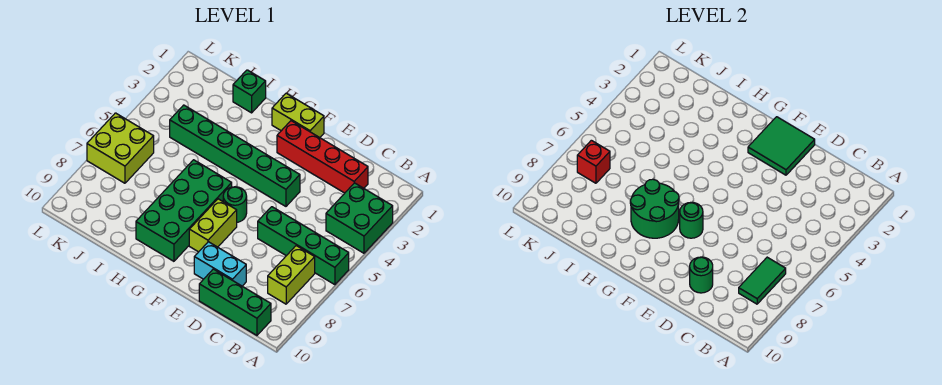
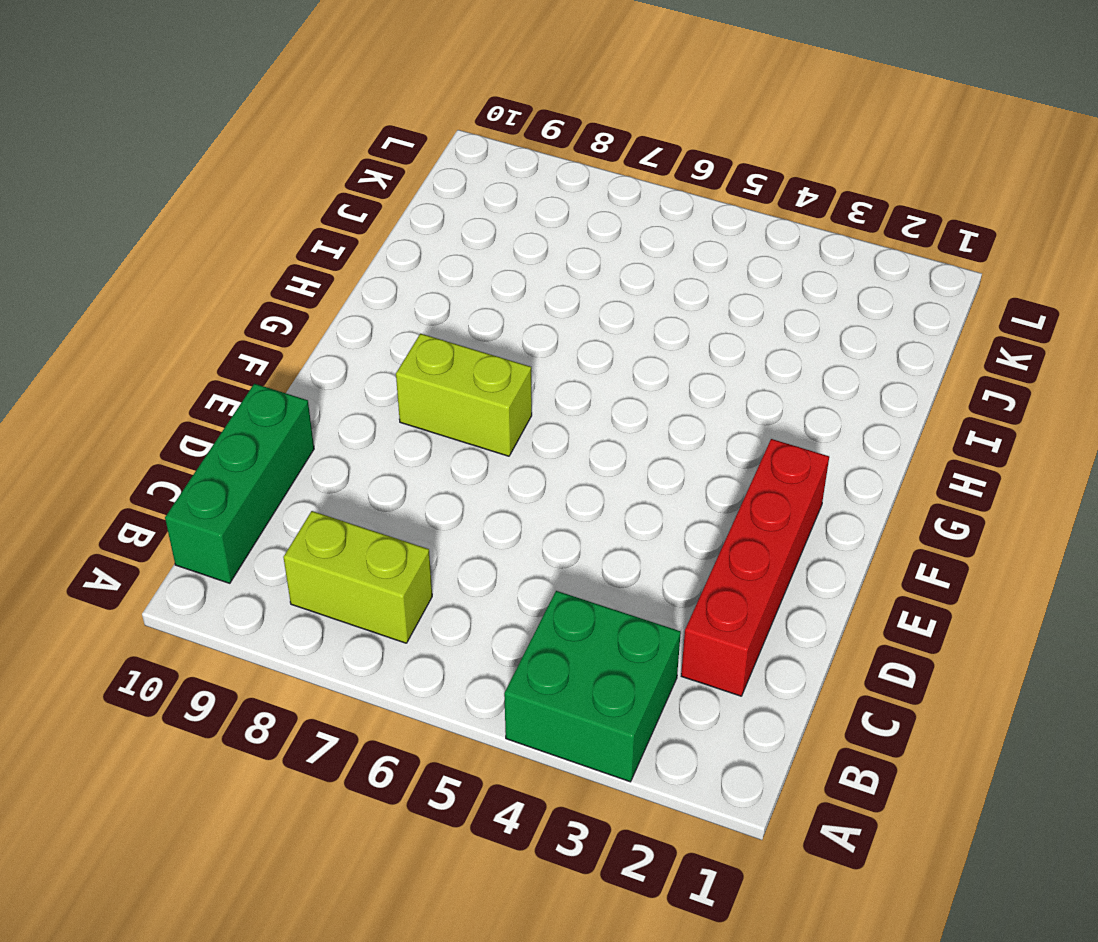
none -> green 1x4 brick [258,207,349,285]
none -> cyan 1x2 brick [194,242,246,286]
none -> green 1x6 brick [170,105,300,206]

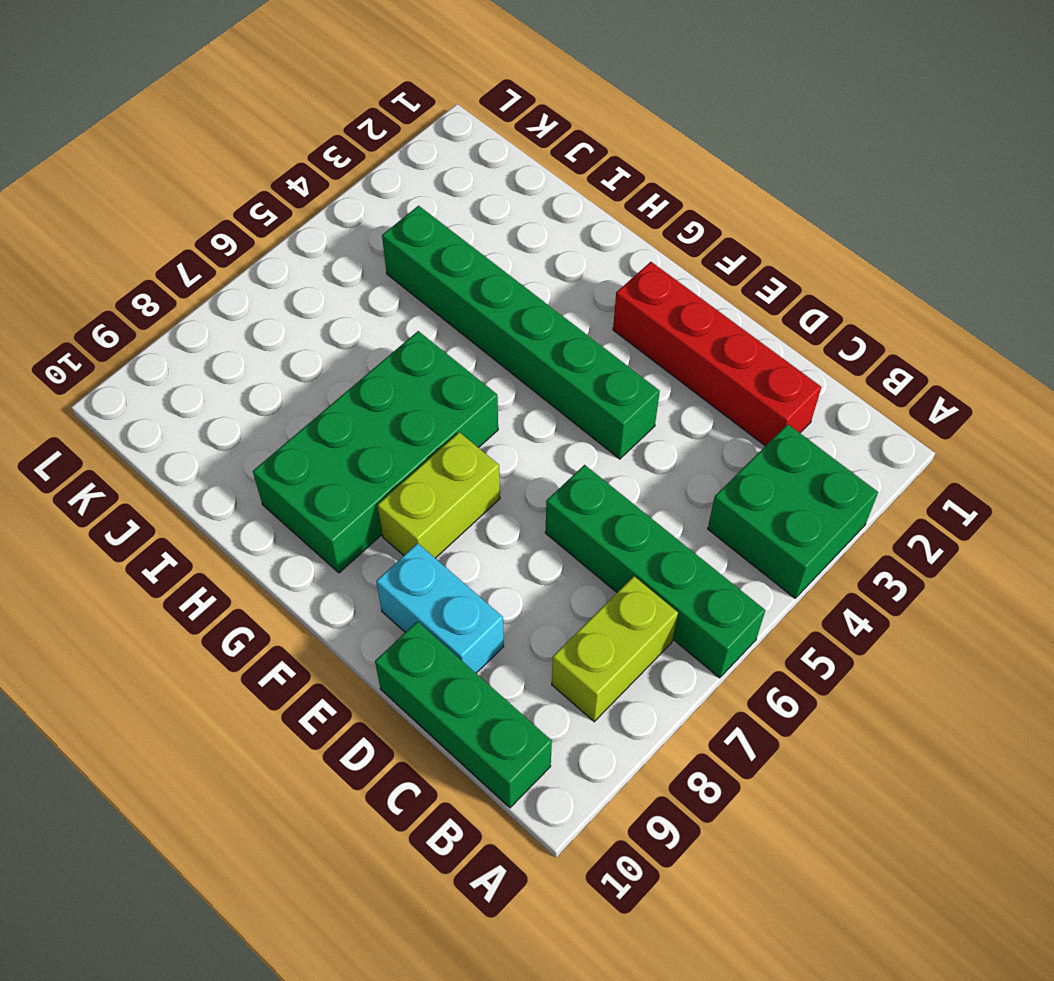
none -> lime 1x2 brick [272,93,324,138]
none -> green 1x1 round brick [223,187,247,222]
none -> green 1x1 brick [233,70,266,113]

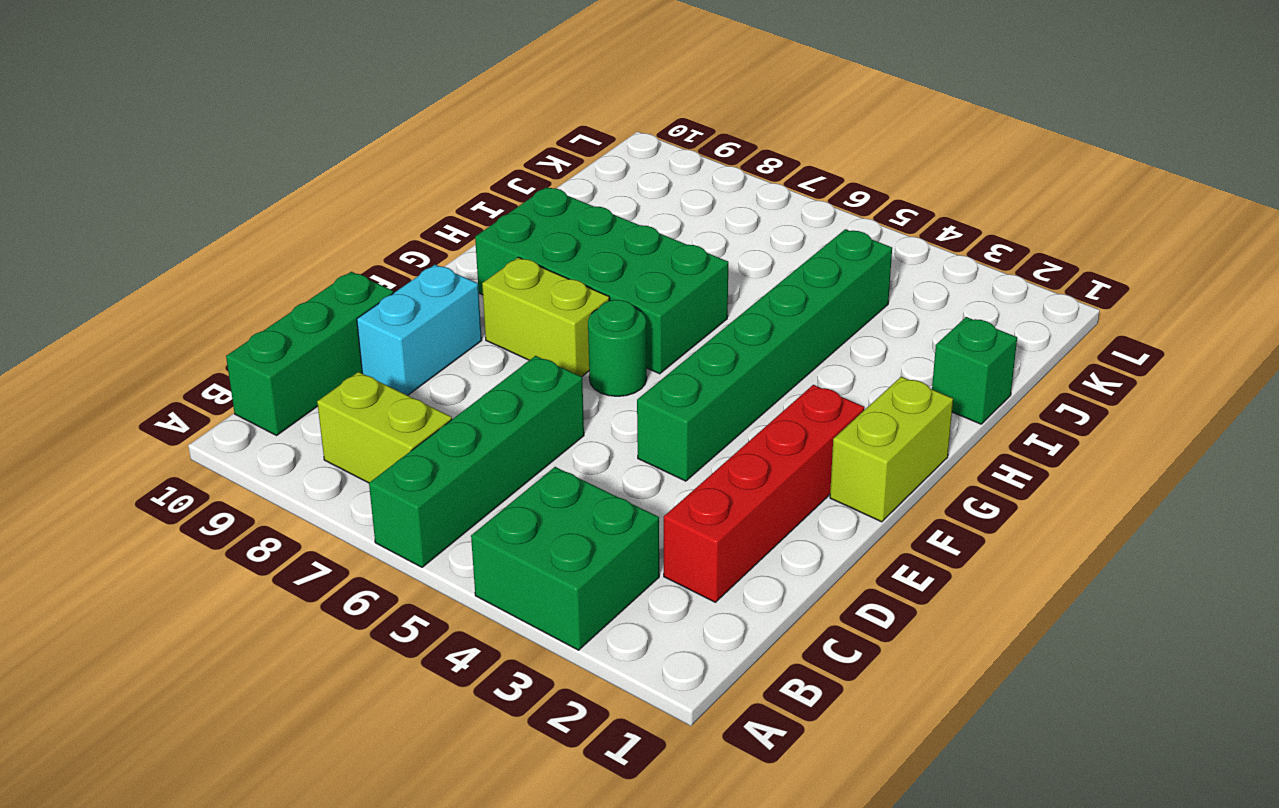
none -> lime 2x2 brick [87,113,154,183]
none -> green 1x2 tile [739,257,786,304]
none -> green 1x1 round brick [690,257,713,293]

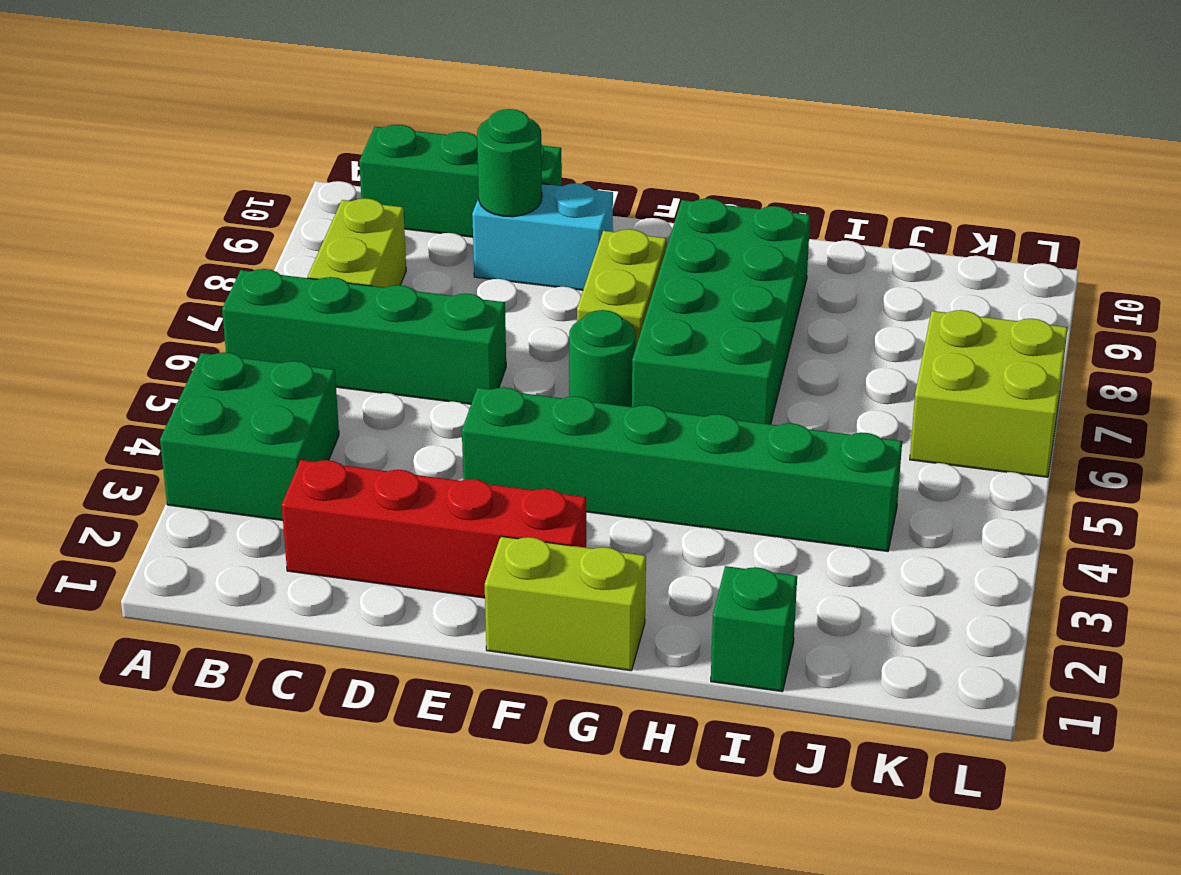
none -> green 1x2 tile [739,257,786,304]
none -> green 2x2 tile [748,117,815,175]
none -> green 1x1 round brick [680,202,703,238]

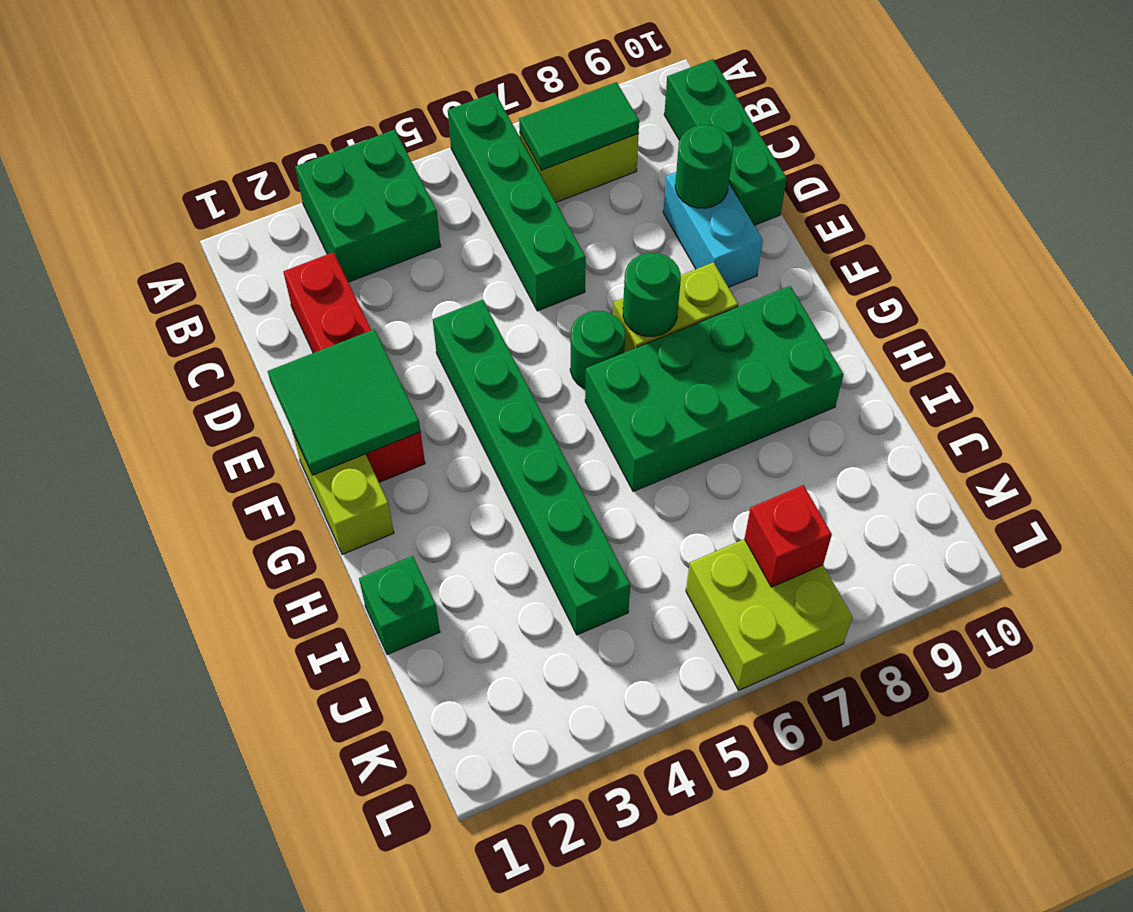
none -> green 2x2 round brick [630,179,679,238]

